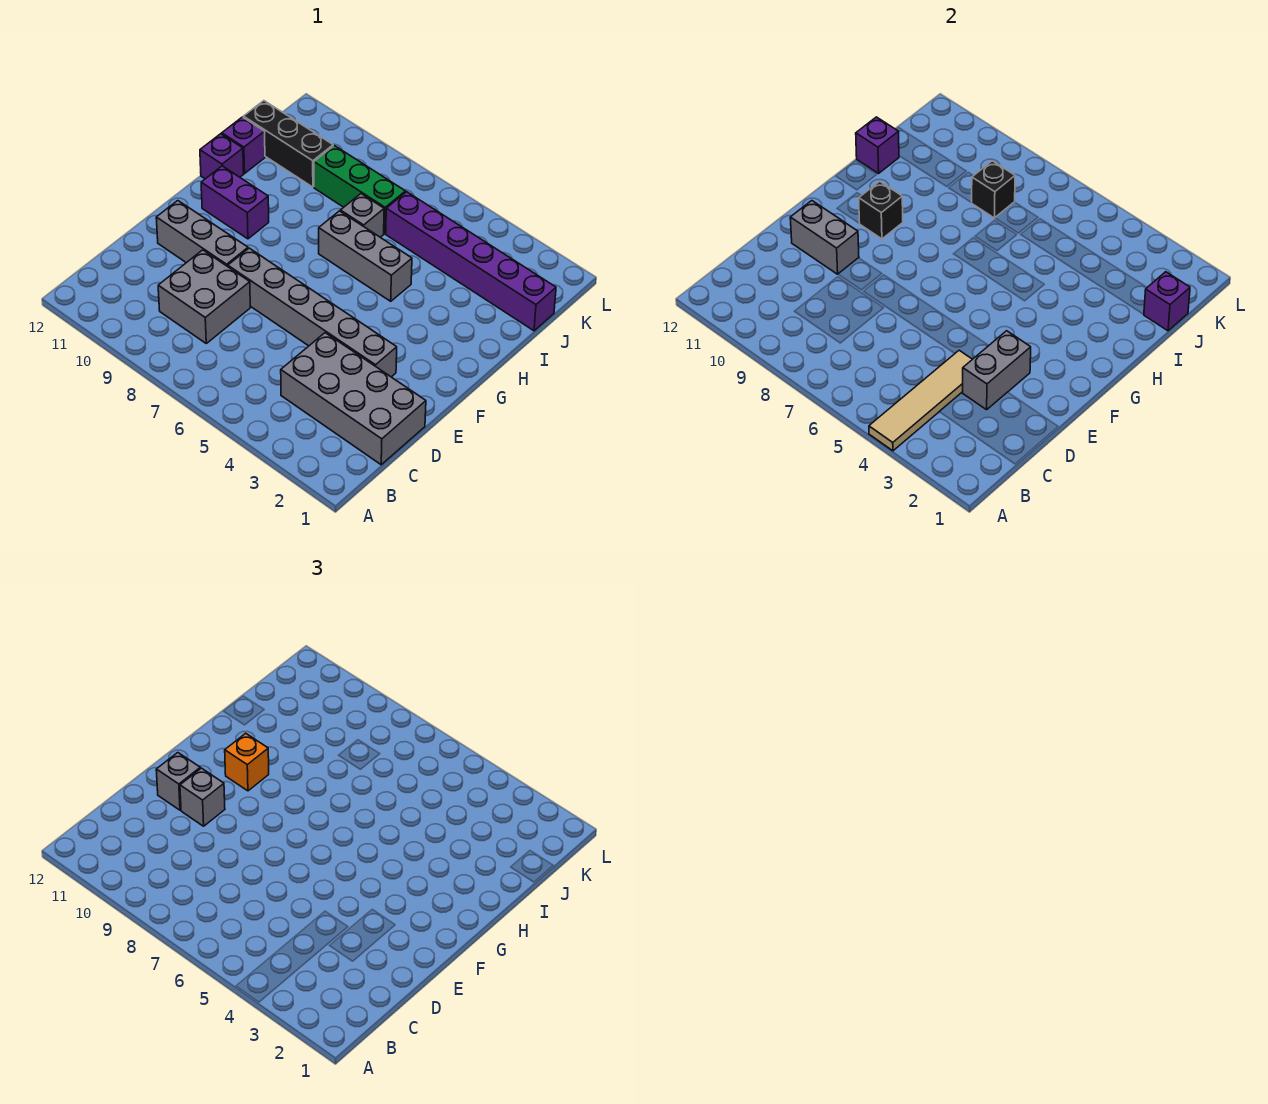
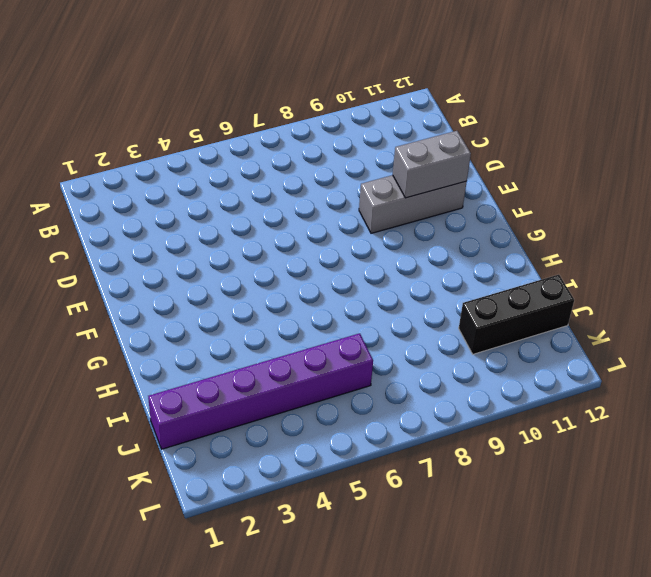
none -> grey 2x4 brick [281,333,426,465]
none -> grey 2x2 brick [158,250,250,343]
none -> grey 1x6 brick [228,248,397,377]

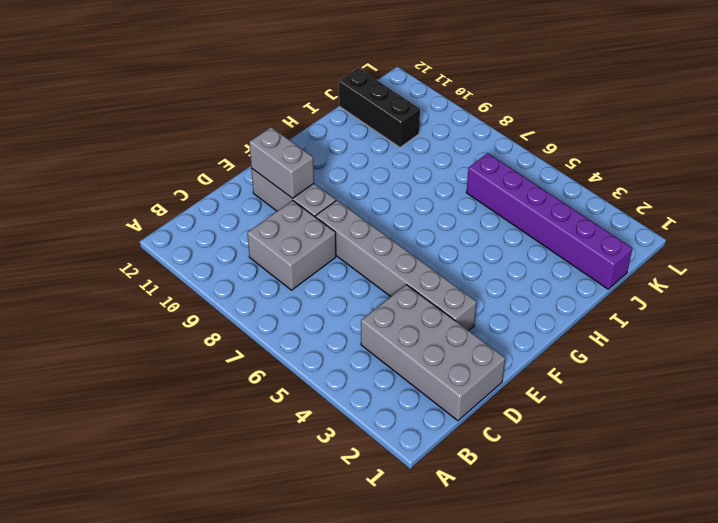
none -> purple 1x2 brick [201,166,269,239]
none -> grey 1x3 brick [319,211,412,301]
none -> purple 1x1 brick [200,134,244,179]

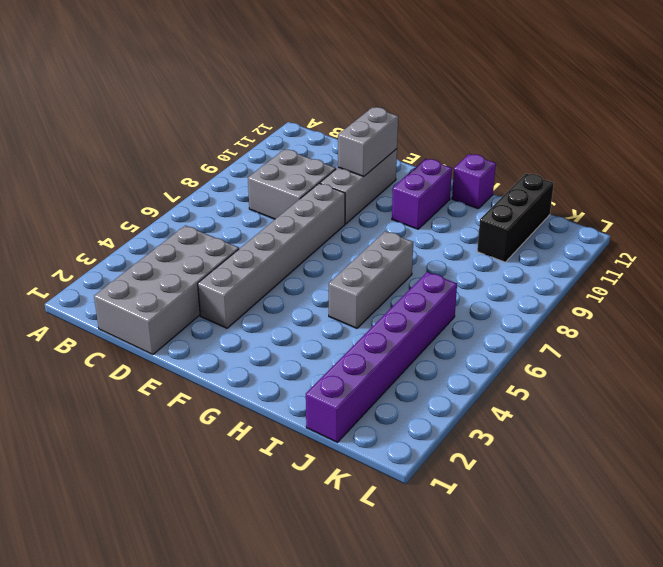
none -> grey 1x1 brick [340,194,384,237]
none -> purple 1x1 brick [222,117,265,173]
none -> green 1x3 brick [314,146,405,234]

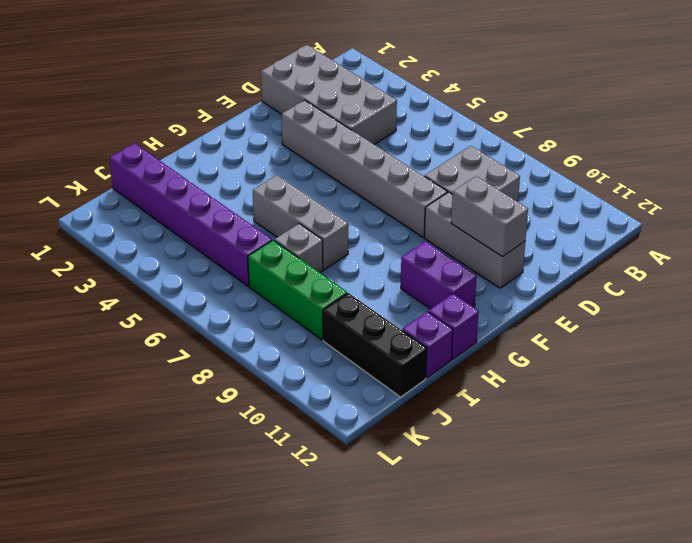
none -> tan 1x4 tile [869,350,972,451]
none -> grey 1x2 brick [963,331,1031,410]
none -> black 1x1 brick [859,181,903,239]

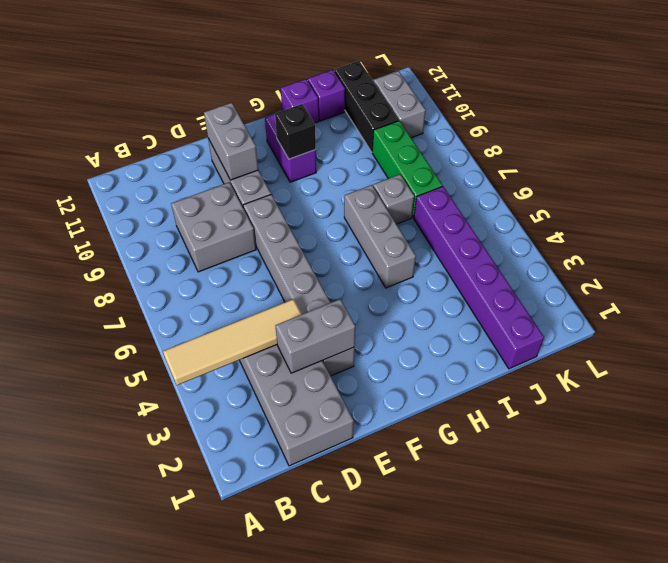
grey 1x2 brick [374,71,426,138] -> none
none -> purple 1x1 brick [856,117,899,173]
none -> purple 1x1 brick [1144,272,1190,331]
none -> black 1x1 brick [972,161,1015,218]

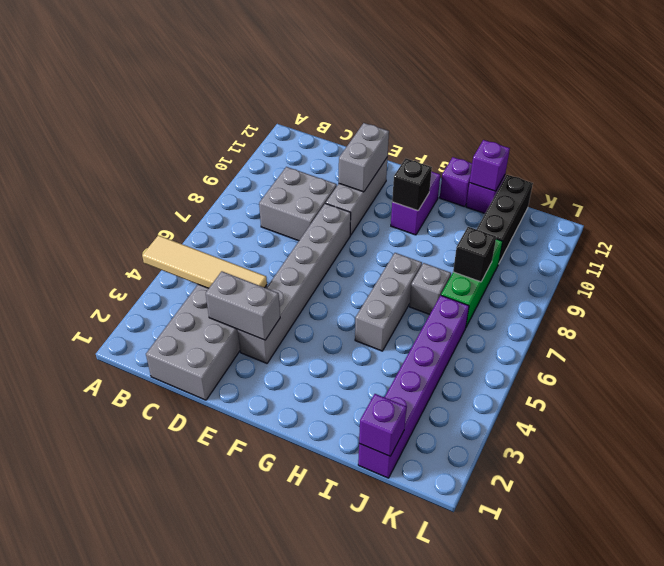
none -> grey 1x1 brick [180,768,225,826]
none -> grey 1x1 brick [156,753,200,810]
none -> orange 1x1 brick [225,733,269,791]

